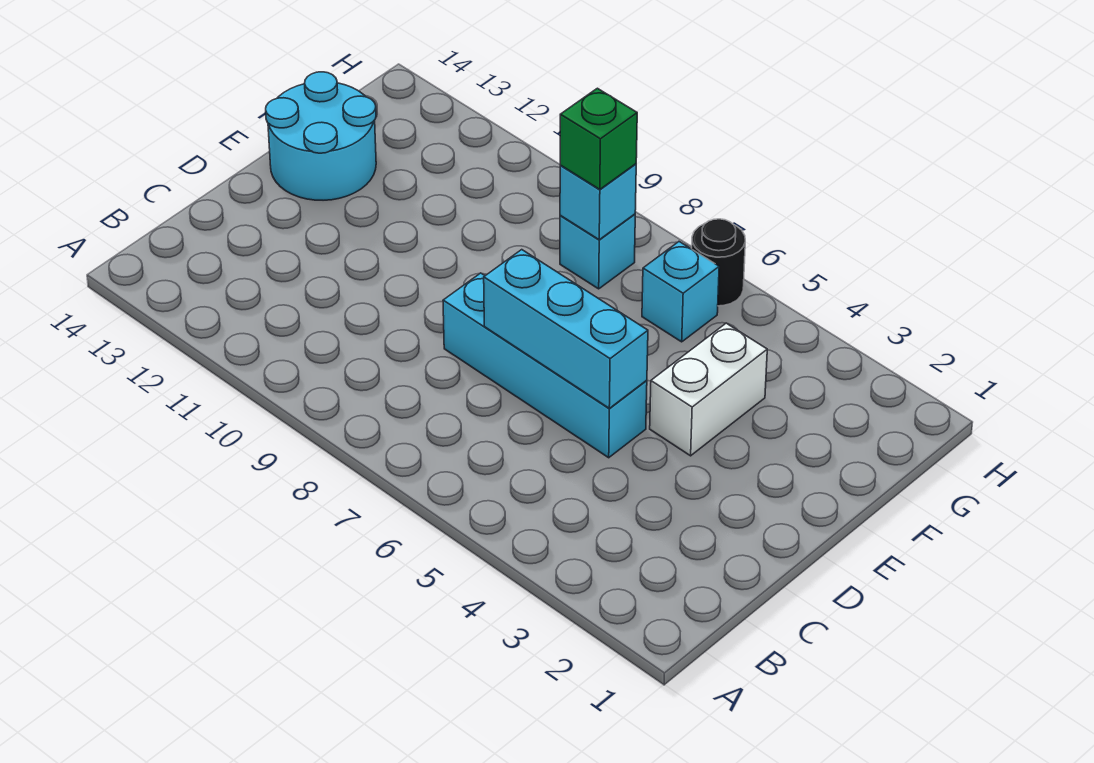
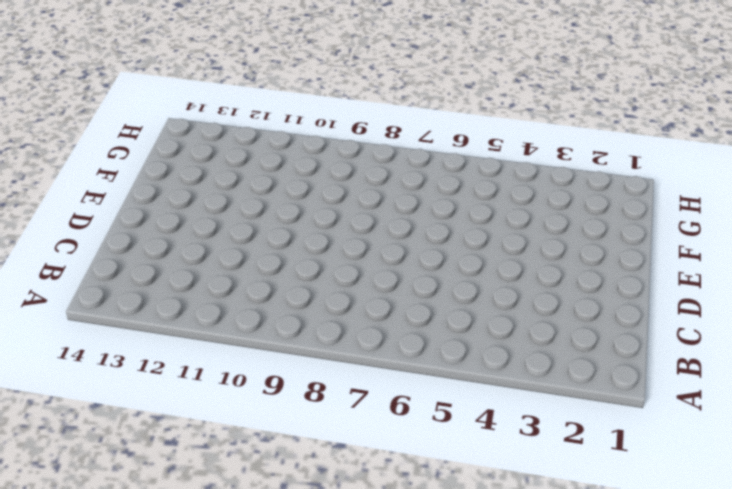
none -> cyan 1x4 brick [443,273,647,458]
none -> white 1x2 brick [650,323,767,456]

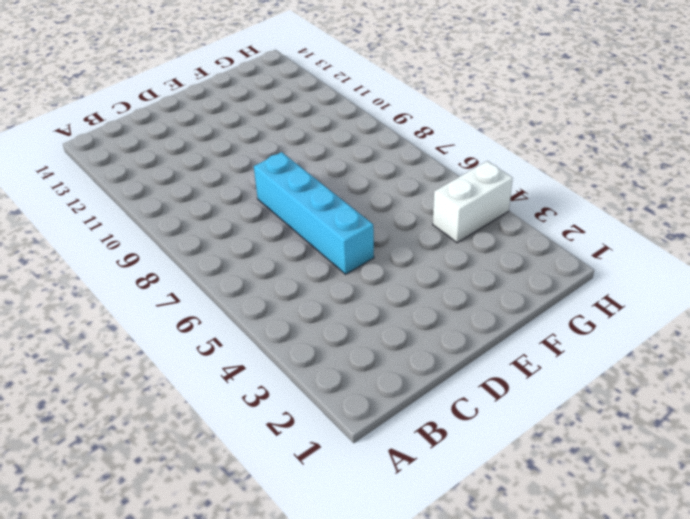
white 1x2 brick [433,161,513,243] -> white 1x2 brick moved to [650,323,767,456]
none -> cyan 2x2 round brick [266,72,376,200]
none -> cyan 1x1 brick [642,242,719,342]

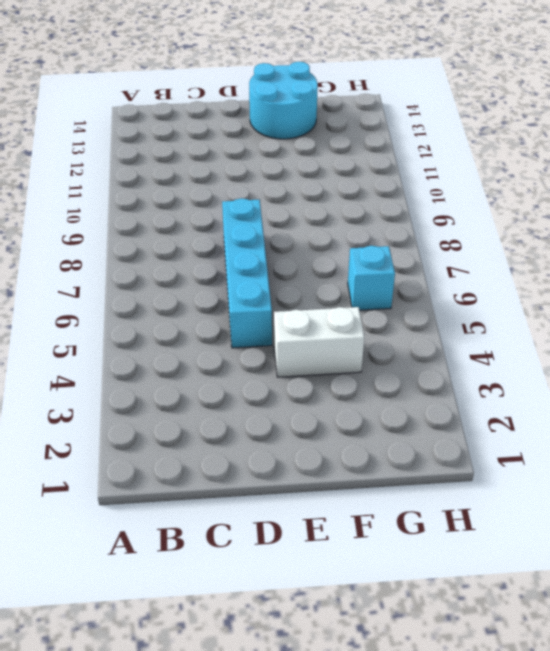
none -> cyan 1x1 brick [560,214,635,289]
none -> black 1x1 round brick [692,219,745,306]

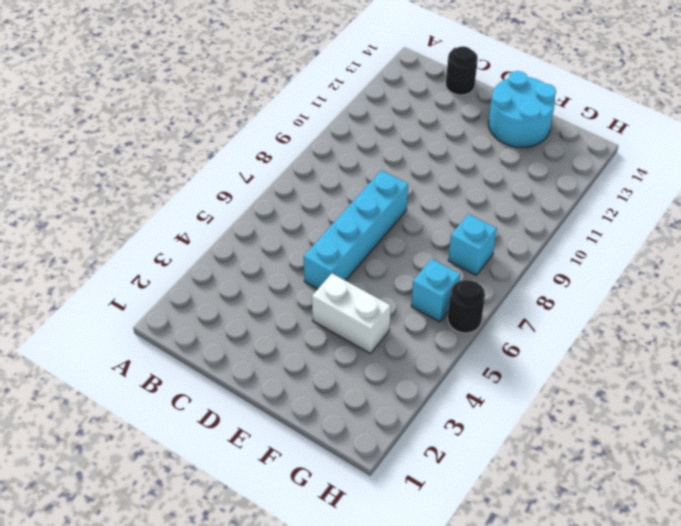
black 1x1 round brick [446,46,478,95] -> none
none -> cyan 1x3 brick [484,250,648,408]
none -> cyan 1x1 brick [560,164,636,240]

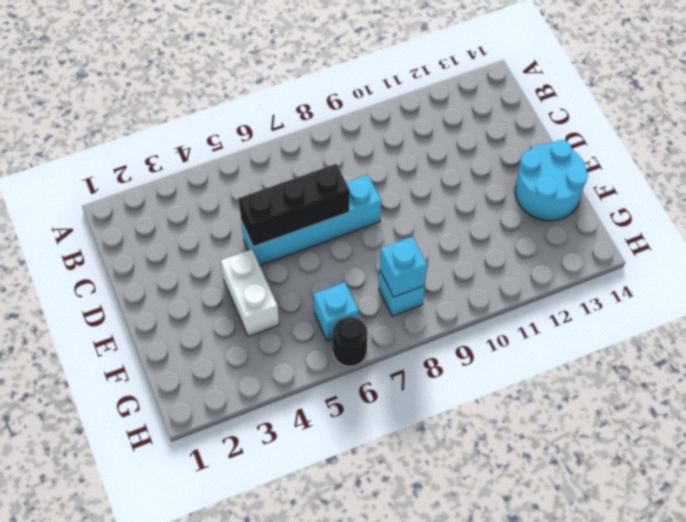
black 1x3 brick [238,164,350,247] -> cyan 1x3 brick [484,250,648,408]
none -> green 1x1 brick [560,88,637,189]

